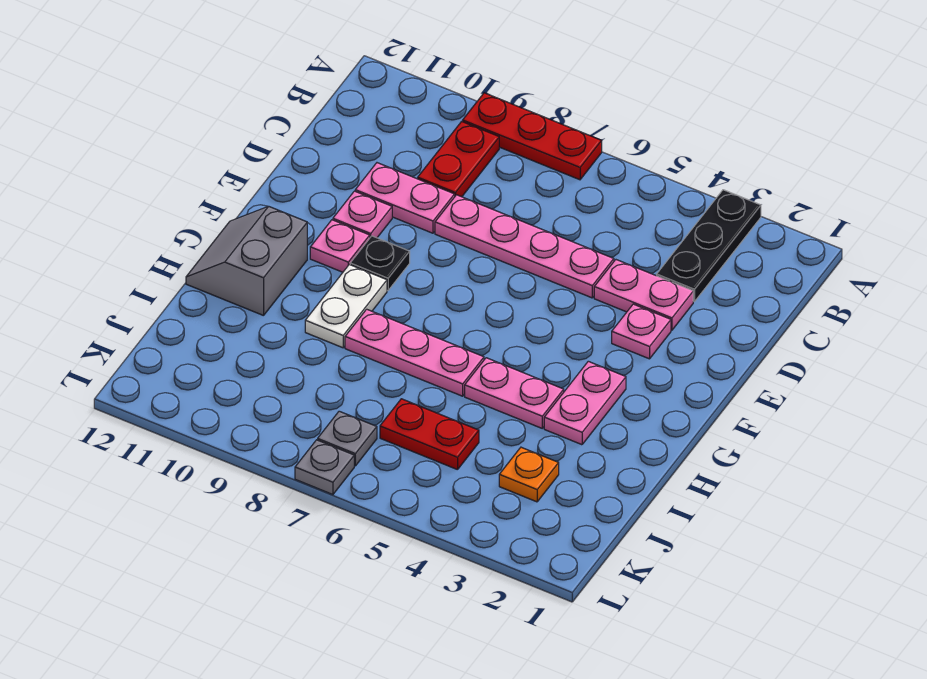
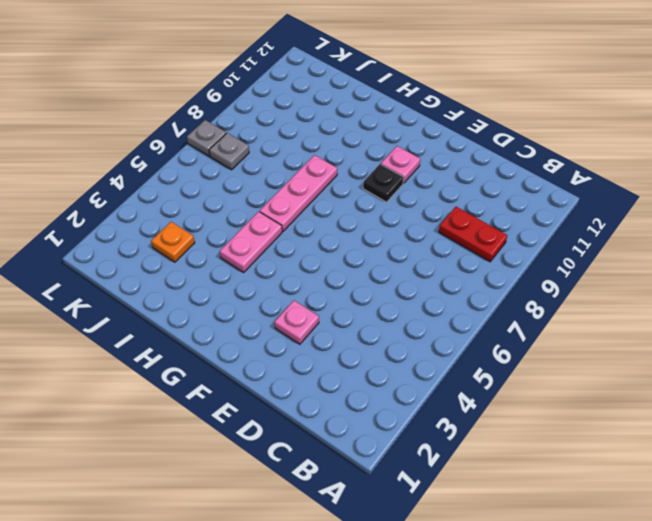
none -> black 1x3 plate [657,190,761,302]
none -> red 1x3 plate [463,93,602,180]
none -> pink 1x2 plate [594,260,693,330]

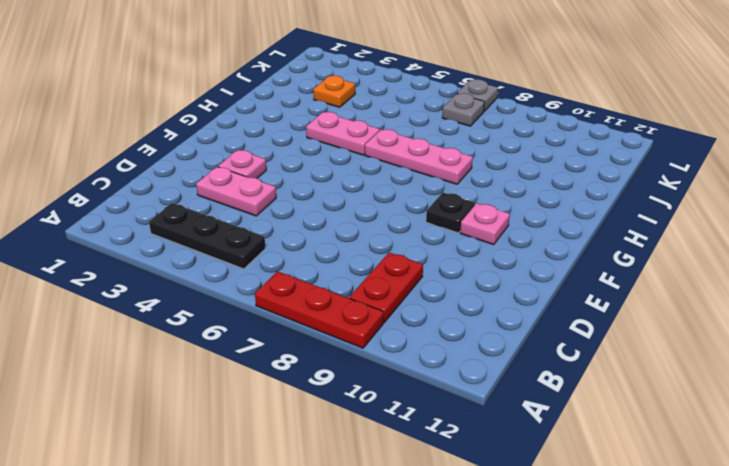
black 1x3 plate [149,203,265,269] -> black 1x3 plate turned to [657,190,761,302]
none -> pink 1x4 plate [435,195,614,298]
none -> pink 1x2 plate [355,163,455,233]
none -> pink 1x1 plate [333,191,392,238]

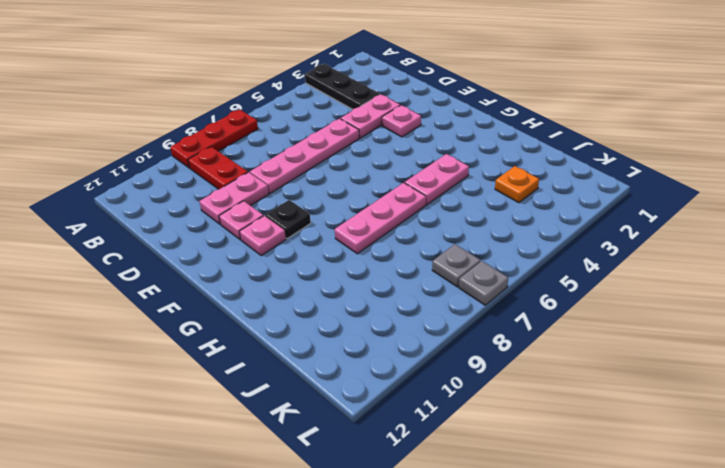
none -> pink 1x2 plate [544,361,626,445]
none -> white 1x2 plate [305,265,387,348]
none -> grey 2x2 slope [186,206,307,316]

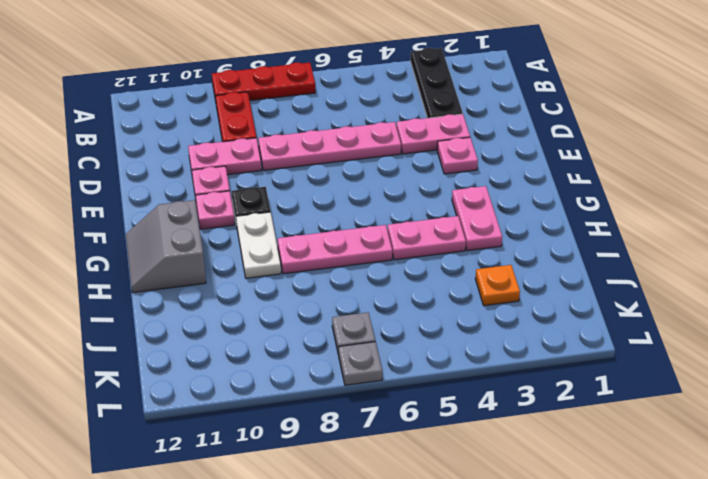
none -> red 1x2 plate [380,399,479,470]

